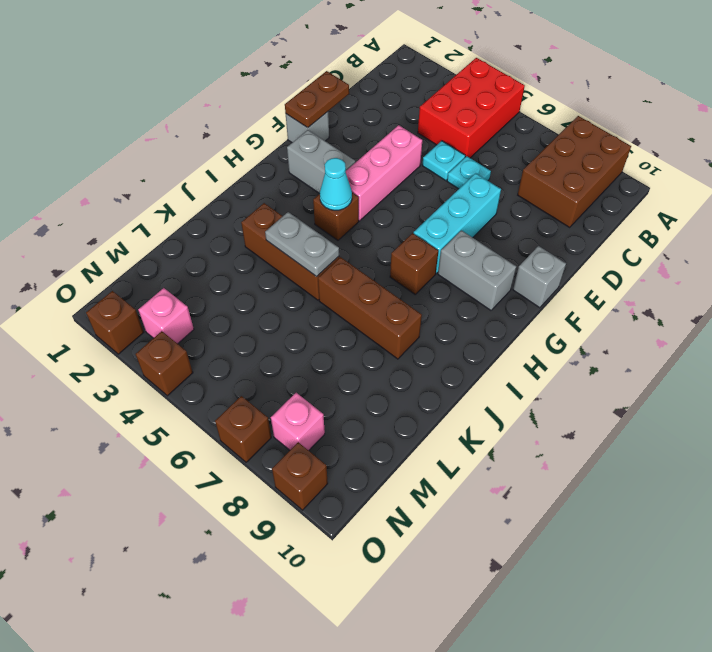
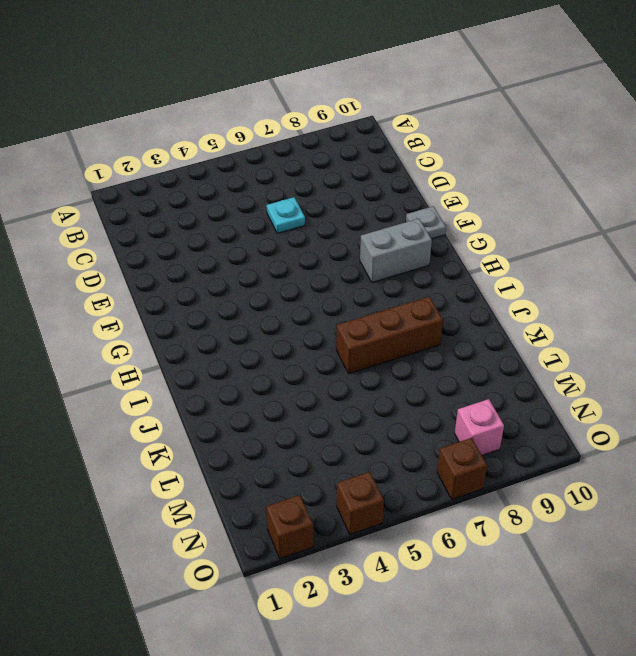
grey 1x1 plate [406,206,446,239] -> grey 1x1 brick [513,246,566,308]
none -> red 2x3 brick [418,58,525,158]
none -> brown 2x3 brick [518,116,631,227]
none -> cyan 1x1 plate [422,141,465,181]

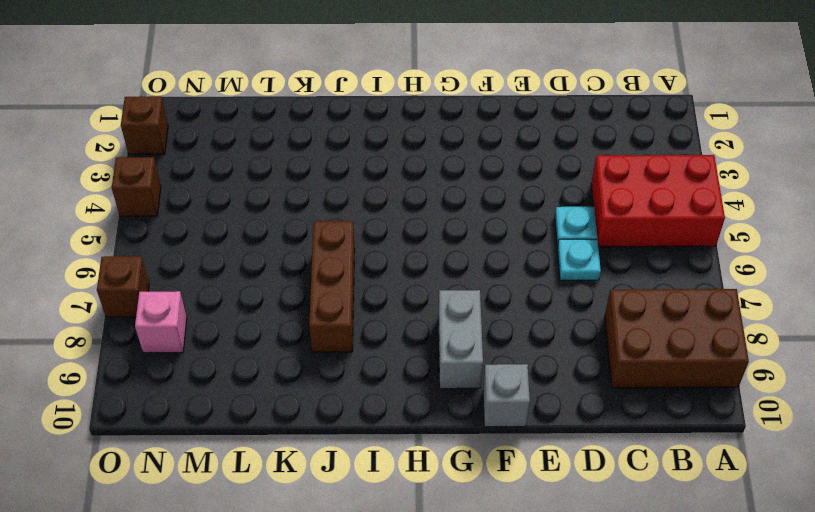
none -> pink 1x3 brick [346,125,422,221]
none -> cyan 1x3 brick [414,173,501,273]
none -> grey 1x1 brick [286,112,329,142]

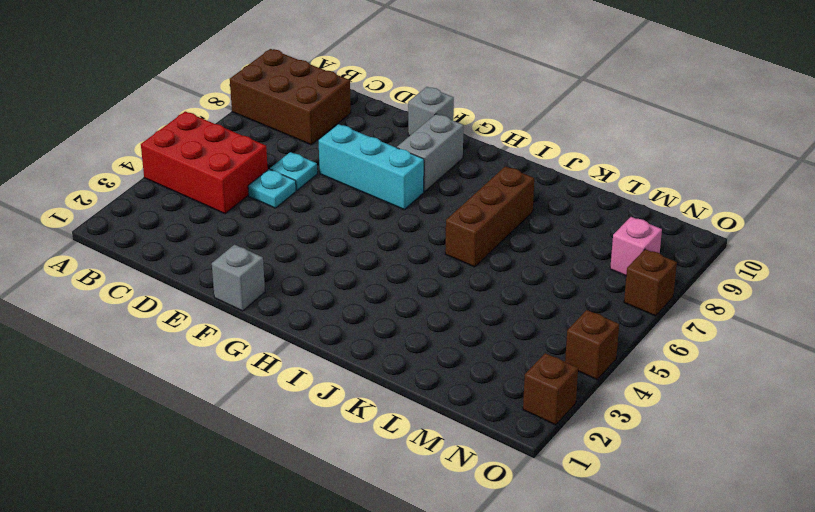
none -> pink 1x3 brick [346,125,422,221]
none -> grey 1x2 brick [287,130,355,194]
none -> brown 1x1 brick [313,193,359,240]

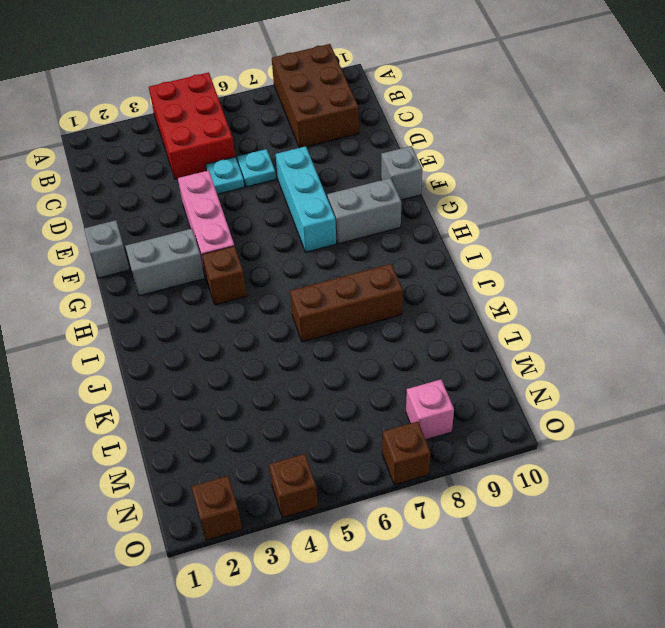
none -> brown 1x1 brick [390,233,438,294]
none -> brown 1x3 brick [241,203,339,300]
none -> pink 1x1 brick [138,288,194,344]

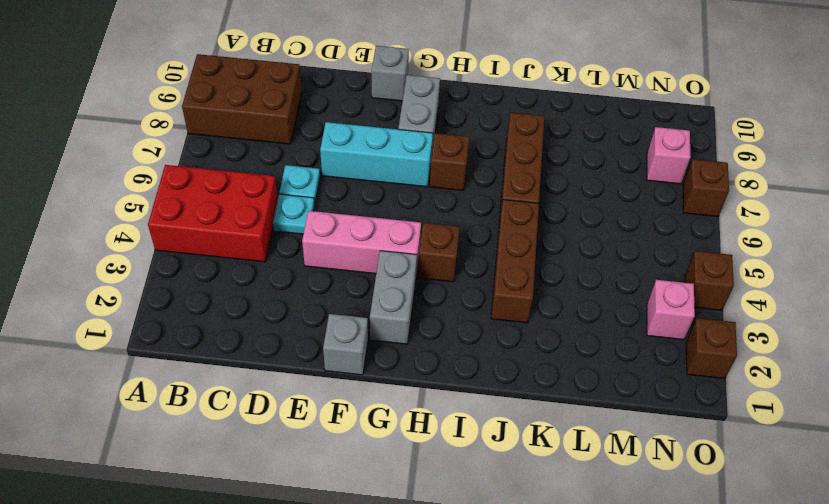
none -> brown 1x1 brick [272,442,328,510]
none -> brown 1x2 plate [285,71,349,128]
none -> cyan 1x1 cone [320,158,352,210]

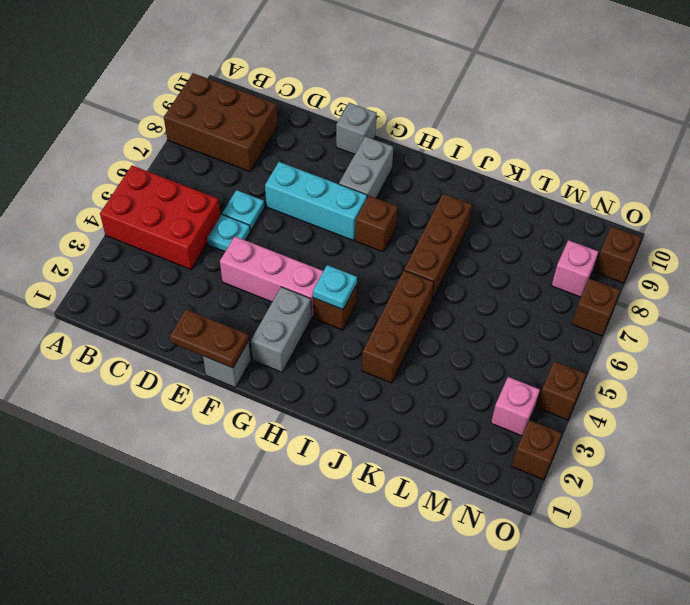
cyan 1x1 plate [313,265,357,309] -> cyan 1x1 cone [320,158,352,210]
none -> grey 1x2 plate [265,212,339,277]

